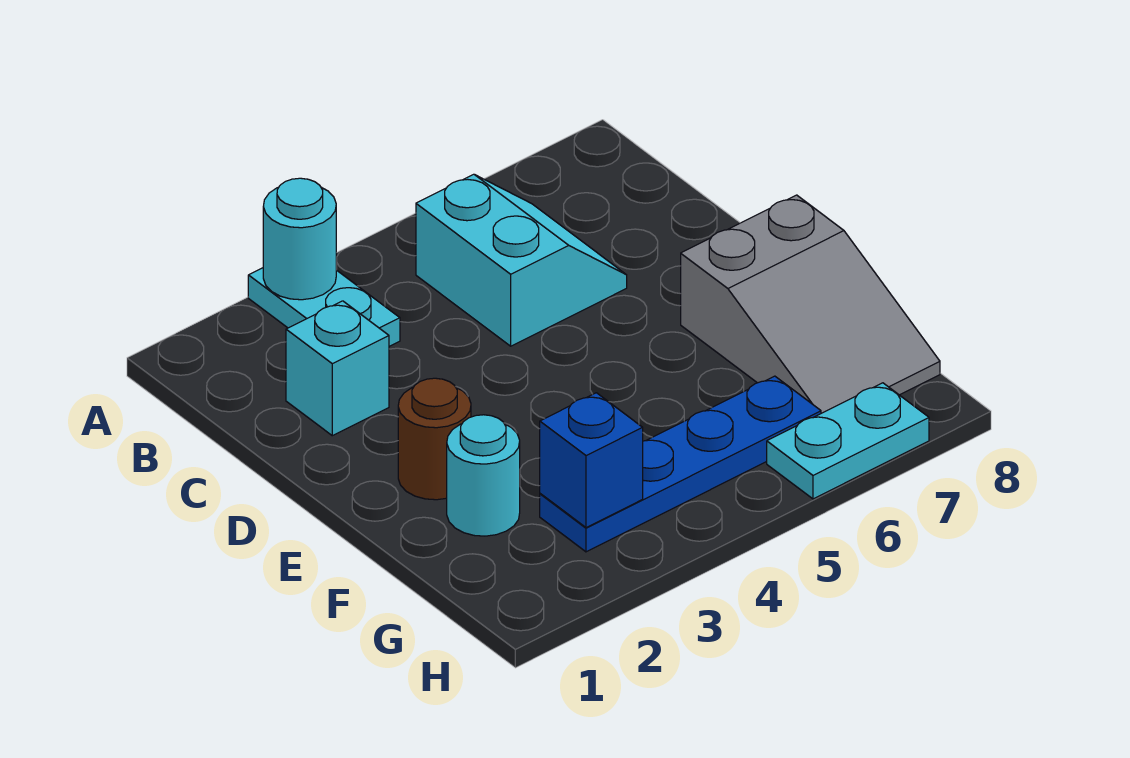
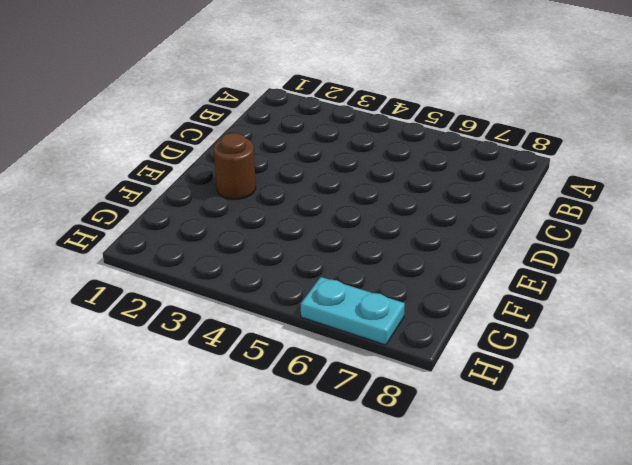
none -> cyan 1x2 plate [248,268,400,346]
none -> cyan 2x2 slope [416,174,627,346]

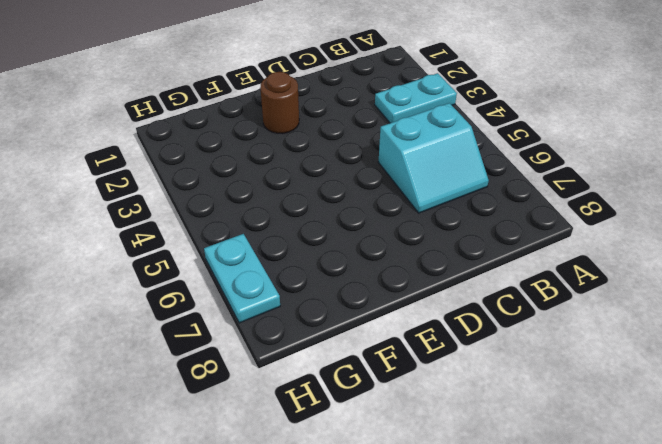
none -> cyan 1x1 brick [286,301,389,436]
none -> grey 2x3 slope [681,195,940,413]

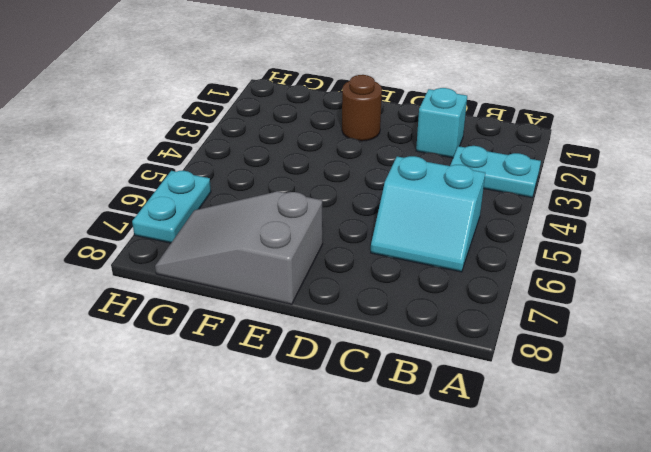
none -> cyan 1x1 round brick [447,415,520,536]
none -> blue 1x4 plate [540,376,821,552]

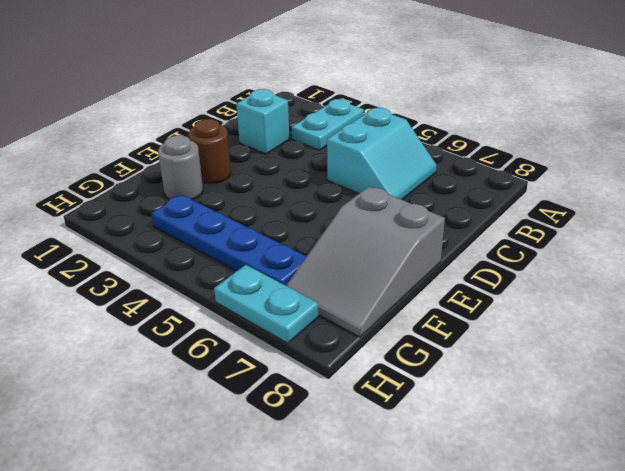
grey 1x1 round brick [158,135,203,200] -> cyan 1x1 round brick [447,415,520,536]
none -> cyan 1x1 round brick [263,178,336,300]
none -> blue 1x1 brick [540,393,643,528]

